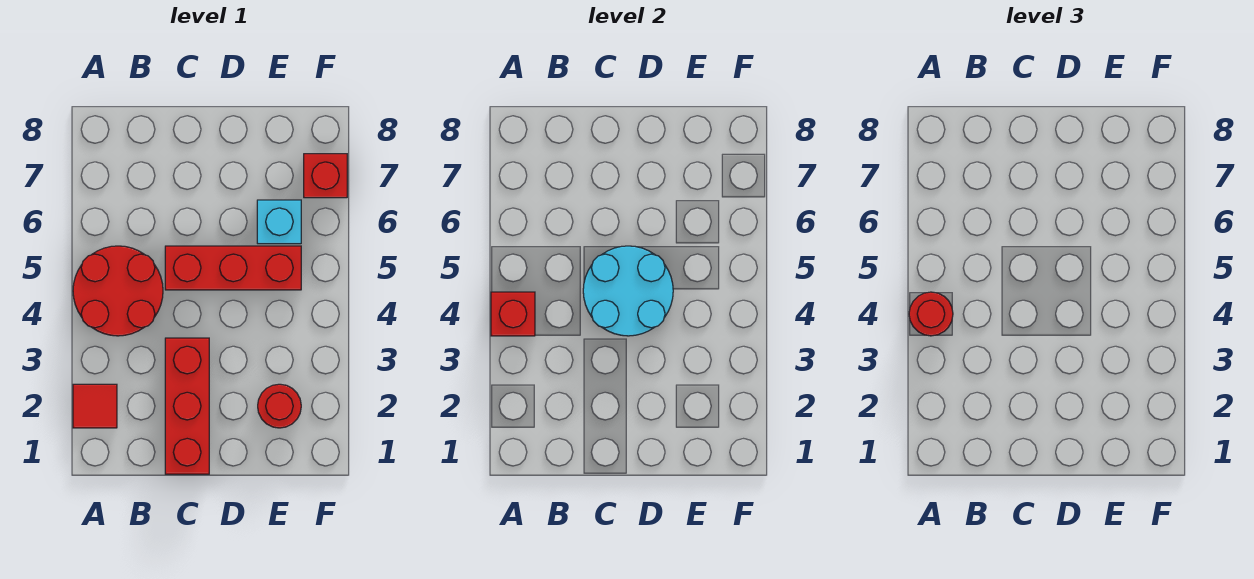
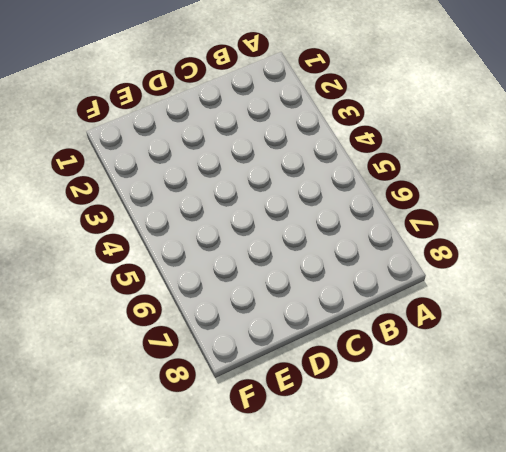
none -> red 1x1 tile [73,384,117,428]
none -> red 2x2 round brick [73,246,163,336]

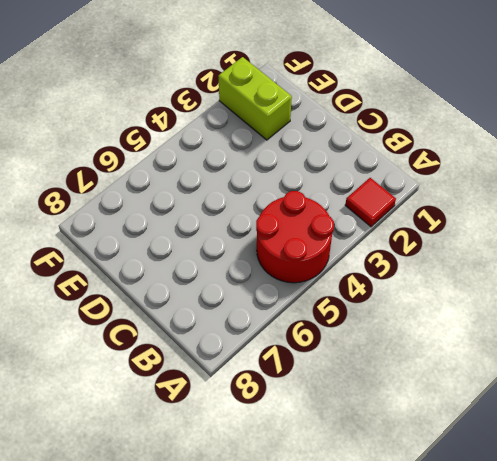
lime 1x2 brick [218,57,292,140] -> red 1x1 round brick [258,384,301,428]
none -> red 1x3 brick [165,338,209,474]
none -> red 1x3 brick [165,246,301,290]

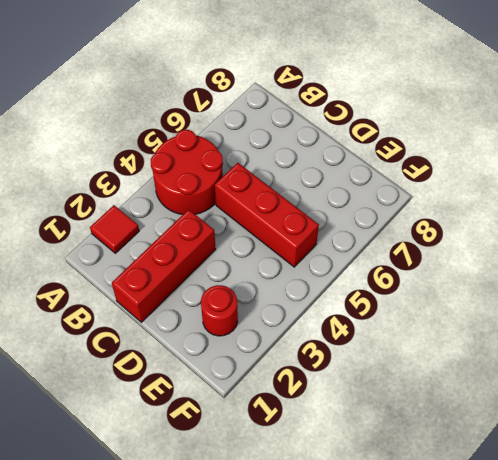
none -> cyan 1x1 brick [257,200,301,244]
none -> red 1x1 brick [304,154,347,198]

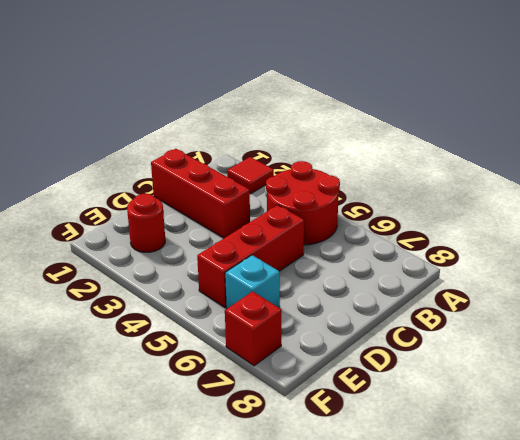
none -> red 1x1 brick [491,292,535,336]
none -> cyan 2x2 round brick [583,246,673,336]

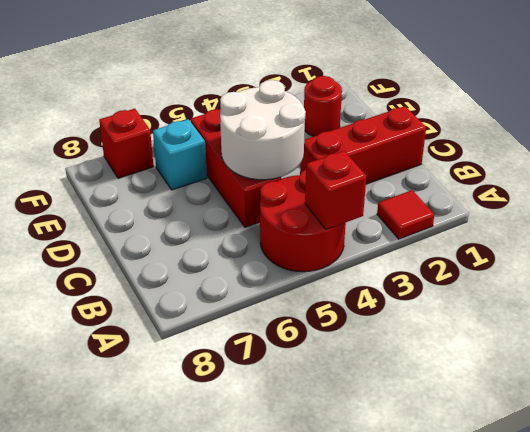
white 2x2 round brick [220,80,306,180] -> cyan 2x2 round brick [583,246,673,336]
none -> red 1x1 round brick [909,292,953,336]

